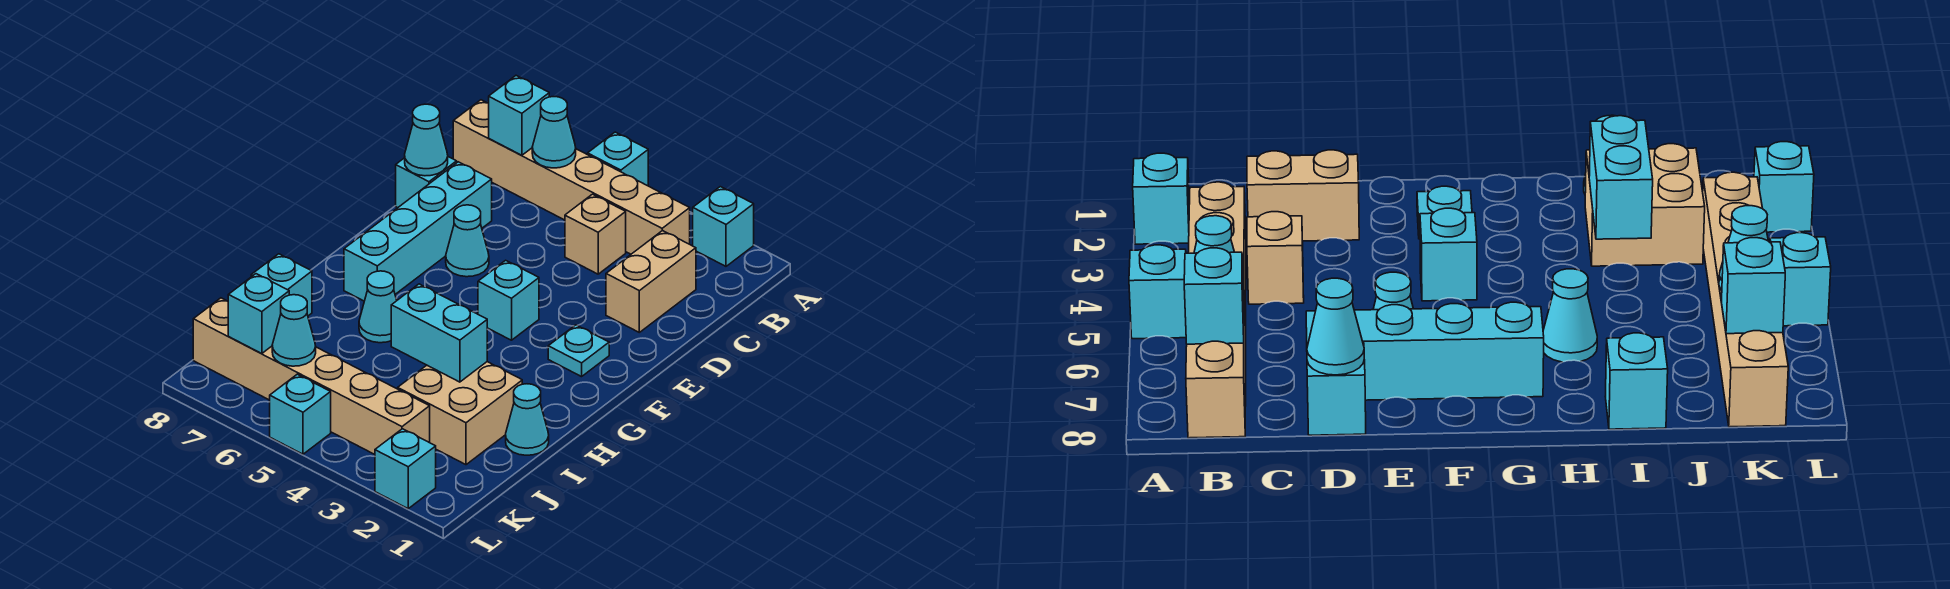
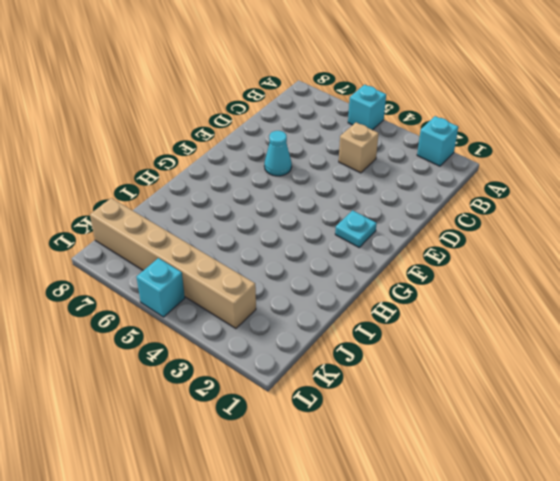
none -> tan 1x6 brick [453,100,690,254]
none -> tan 1x2 brick [606,230,696,332]
none -> cyan 1x4 brick [344,162,492,301]

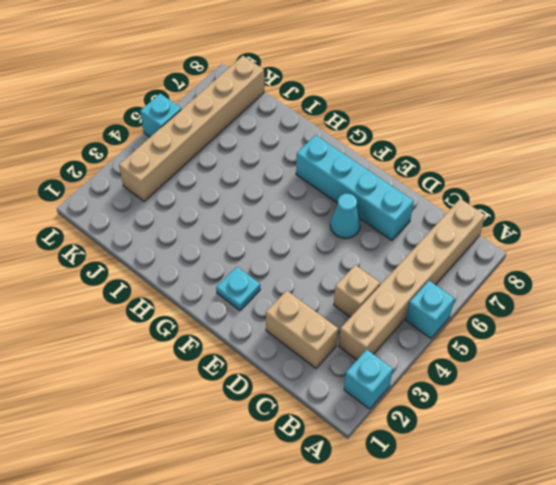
none -> cyan 1x1 brick [396,157,457,208]
none -> cyan 1x1 brick [478,260,539,340]
none -> cyan 1x1 cone [359,271,397,343]

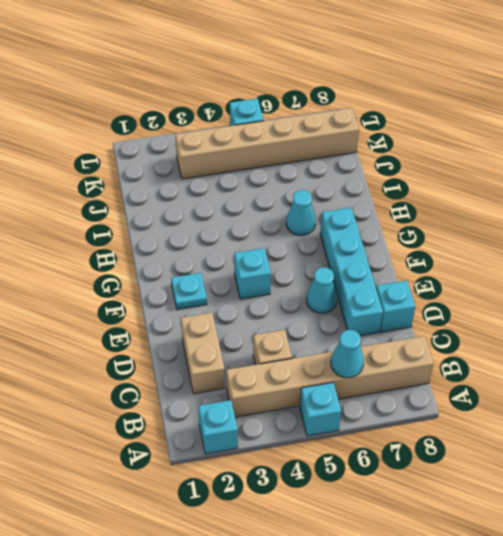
none -> cyan 1x1 cone [506,384,549,455]
none -> tan 2x2 brick [398,362,522,465]
none -> cyan 1x1 brick [251,254,312,316]

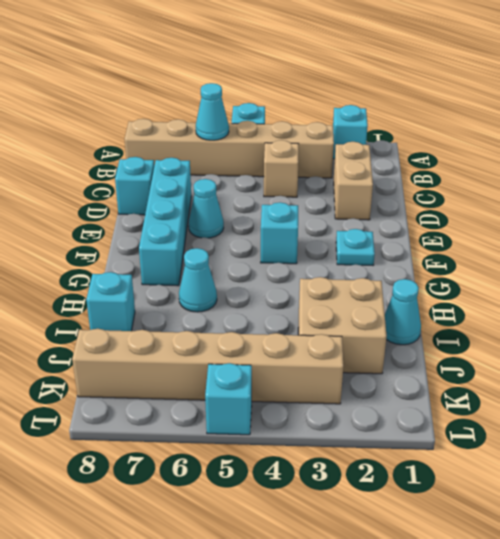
none -> cyan 1x1 brick [375,429,436,509]
none -> cyan 1x1 brick [489,76,549,155]
none -> cyan 1x1 cone [405,104,448,176]

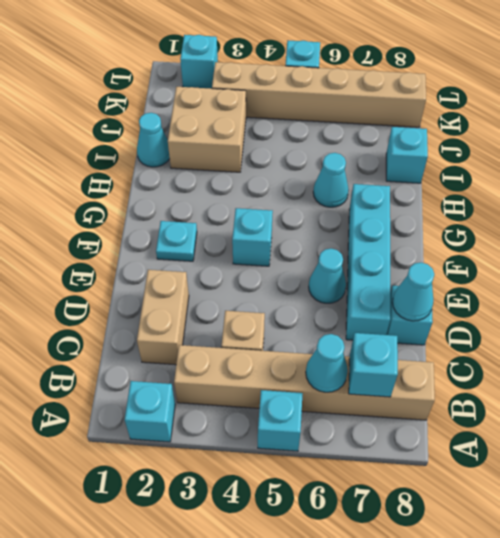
none -> cyan 1x2 brick [391,284,487,382]
none -> cyan 1x1 cone [272,295,316,366]
none -> cyan 1x1 brick [228,274,289,354]

